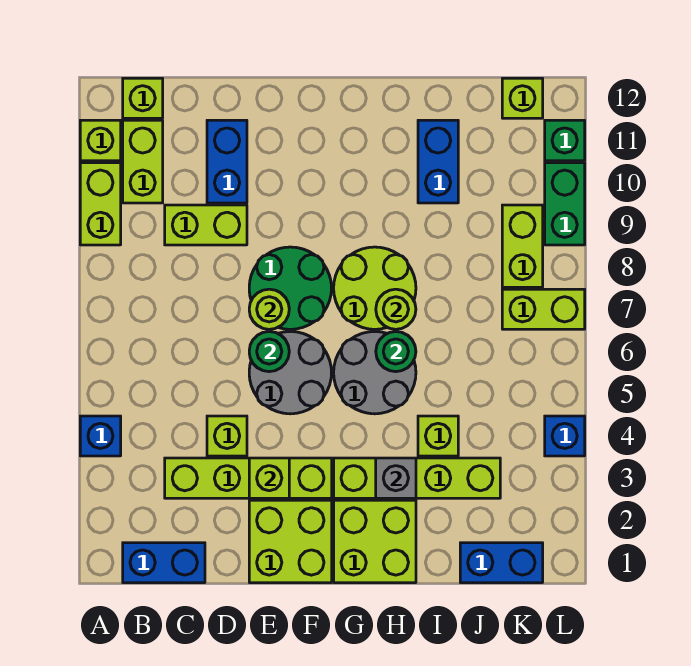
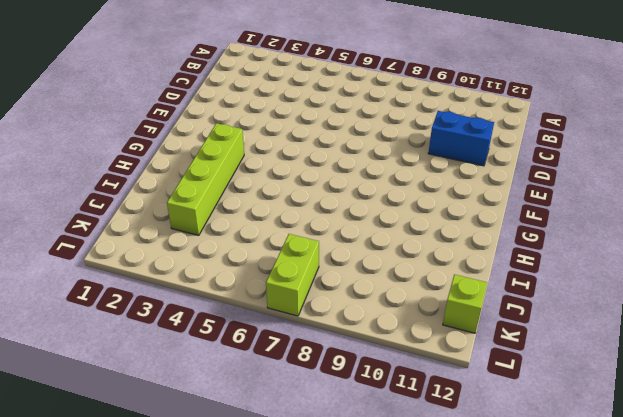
none -> blue 1x1 brick [80,416,121,456]
none -> lime 1x2 brick [80,163,121,245]
none -> lime 1x1 brick [80,120,121,161]
none -> blue 1x2 brick [123,543,205,583]

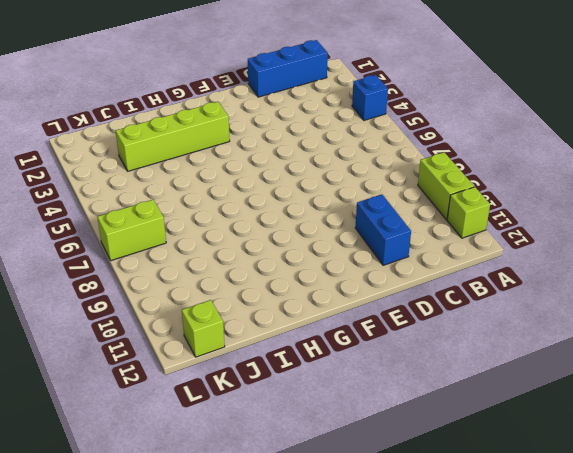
blue 1x3 brick [248,40,328,97] -> blue 1x2 brick [123,543,205,583]
none -> lime 1x2 brick [123,120,163,203]
none -> lime 1x1 brick [123,78,163,118]
none -> lime 1x4 brick [165,458,332,498]
none -> lime 1x2 brick [165,205,247,245]

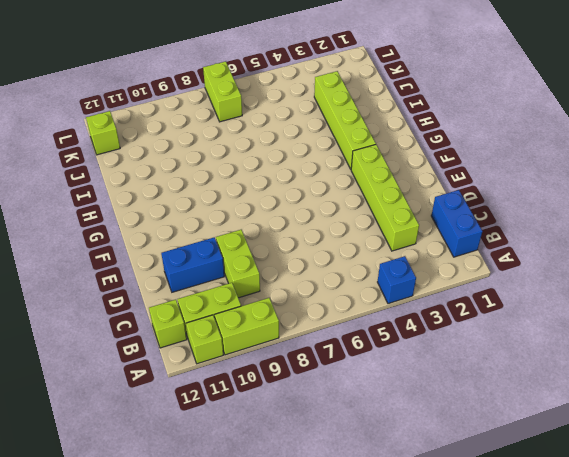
none -> lime 1x1 brick [207,416,247,456]
none -> lime 2x2 brick [249,500,332,583]
none -> grey 2x2 round brick [249,331,332,414]
none -> green 2x2 round brick [249,247,332,329]

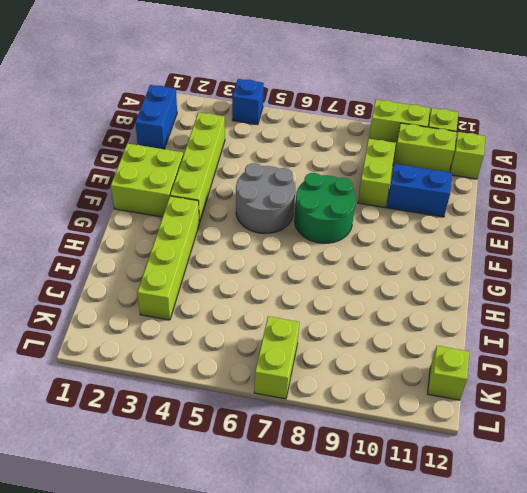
none -> lime 1x1 brick [207,416,247,456]
none -> lime 2x2 brick [334,500,416,583]
none -> grey 2x2 round brick [334,332,416,414]
none -> lime 2x2 round brick [334,247,416,329]

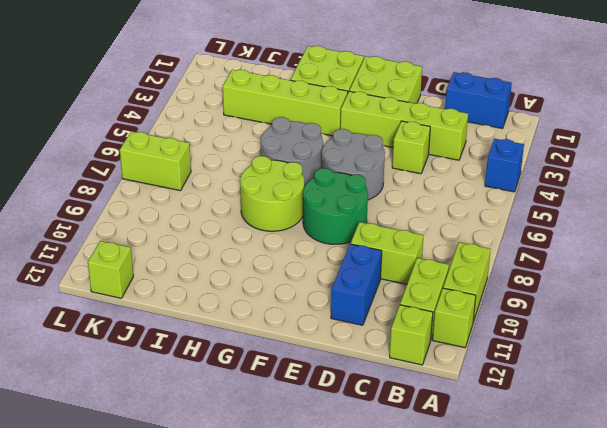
none -> lime 1x1 brick [418,416,458,456]
none -> blue 1x2 brick [418,120,458,203]
none -> blue 1x2 brick [460,543,543,583]
none -> lime 1x2 brick [502,205,543,287]

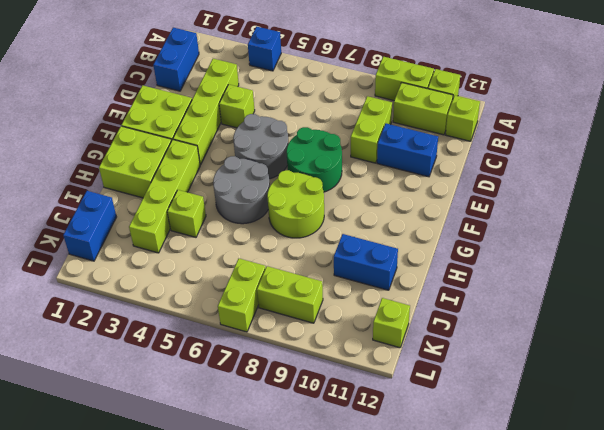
none -> blue 1x1 brick [545,416,585,456]
none -> green 1x2 brick [545,163,585,245]
none -> green 1x1 brick [545,120,585,161]
none -> lime 1x1 brick [249,458,289,498]

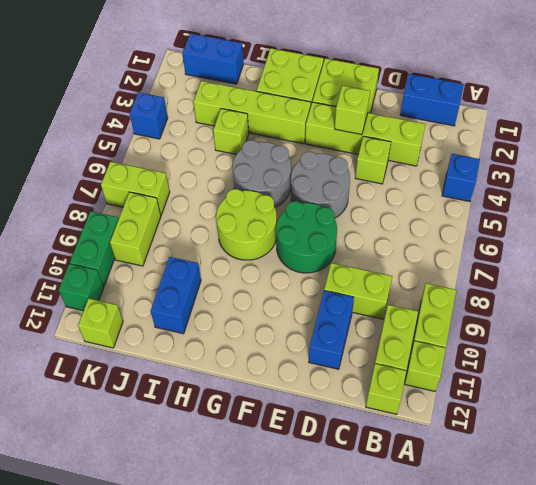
none -> green 1x1 round brick [249,332,289,372]
none -> lime 1x1 round brick [249,289,289,329]
none -> grey 1x1 brick [376,458,416,498]
none -> green 1x1 round brick [376,332,416,372]

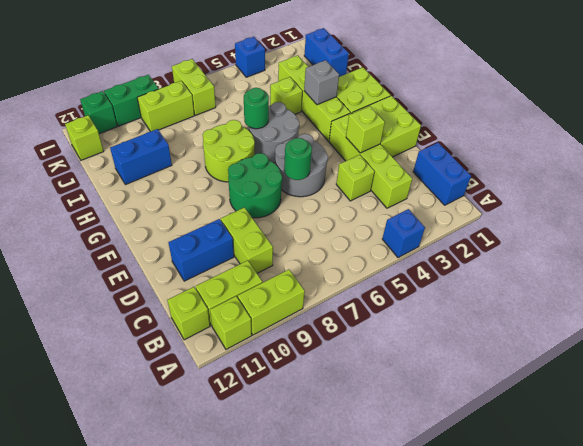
none -> lime 1x1 round brick [249,289,289,329]
none -> lime 1x1 round brick [376,289,416,329]

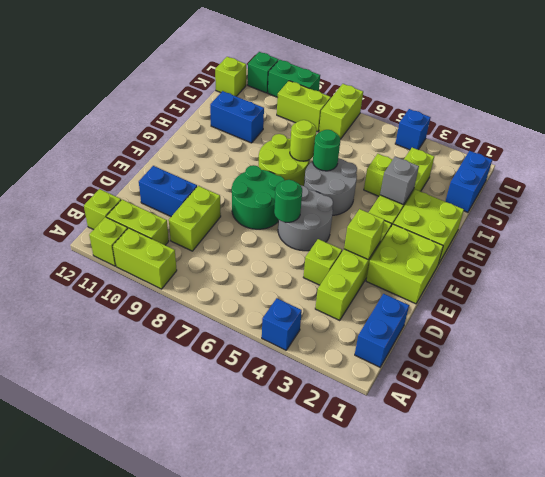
none -> lime 1x1 round brick [249,289,289,329]

